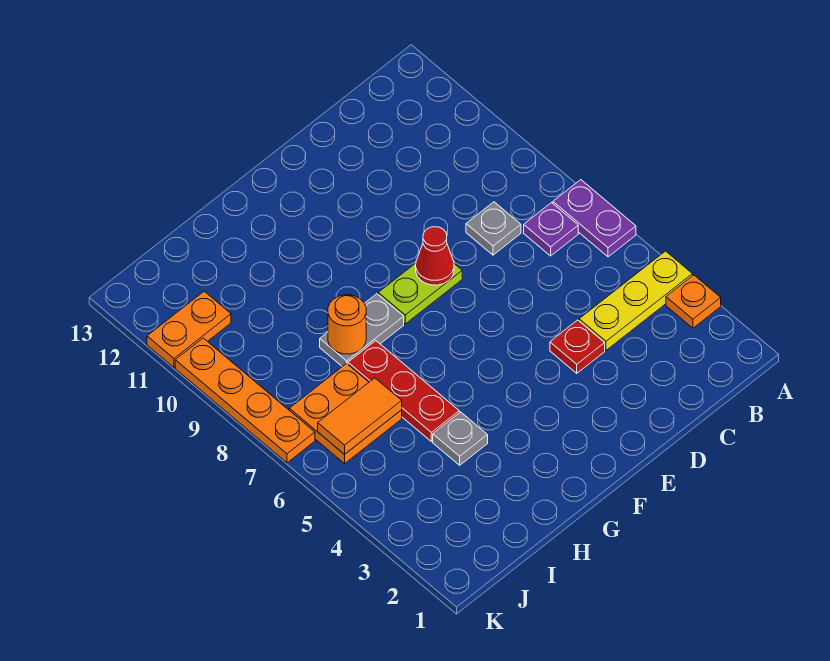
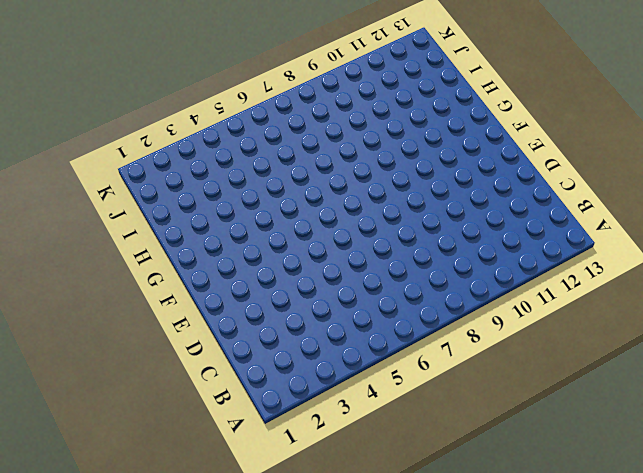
none -> orange 1x1 plate [666,275,721,328]
none -> yellow 1x3 plate [579,251,693,350]
none -> purple 1x2 plate [553,180,636,257]

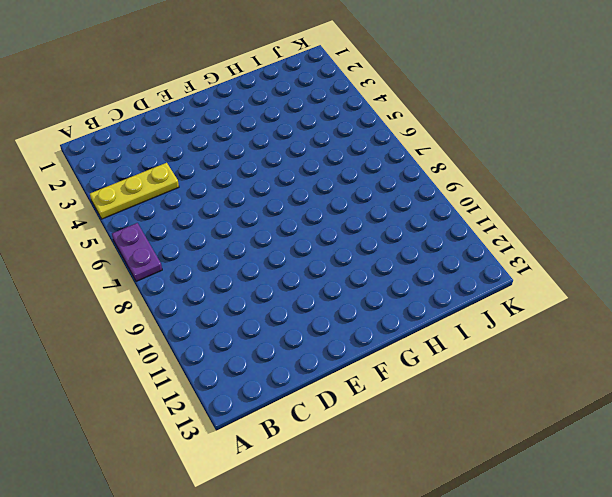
none -> orange 1x1 plate [666,275,721,328]
none -> purple 1x1 plate [524,203,578,256]
none -> grey 1x1 plate [466,202,521,255]

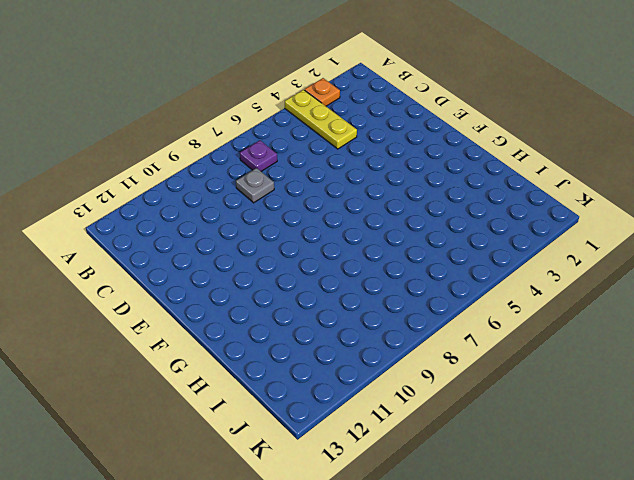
none -> purple 1x2 plate [553,180,636,257]
none -> red 1x1 plate [550,320,605,373]
none -> lime 1x2 plate [378,263,462,324]

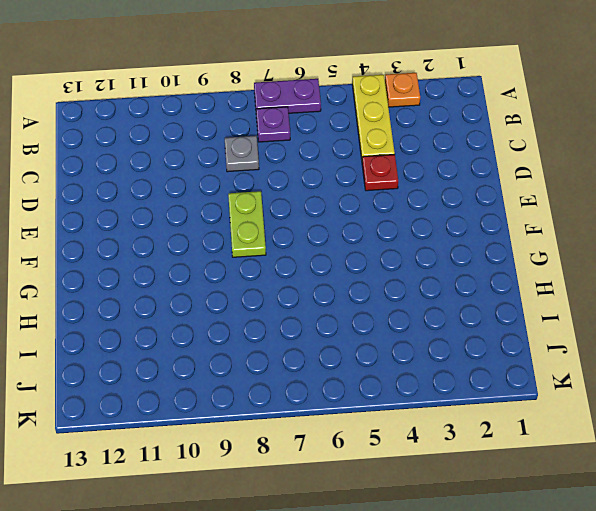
none -> grey 1x2 plate [320,294,404,367]
none -> grey 1x1 plate [433,412,488,465]
none -> red 1x3 plate [348,341,459,441]

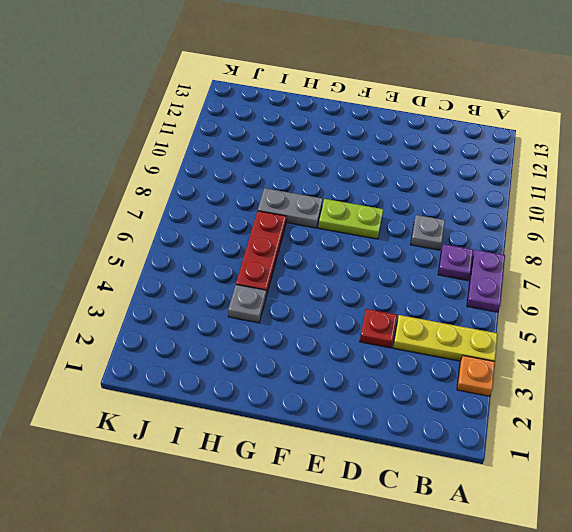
none -> orange 2x2 plate [289,363,402,464]
none -> orange 1x2 plate [147,291,231,367]
none -> orange 1x4 plate [175,338,315,463]

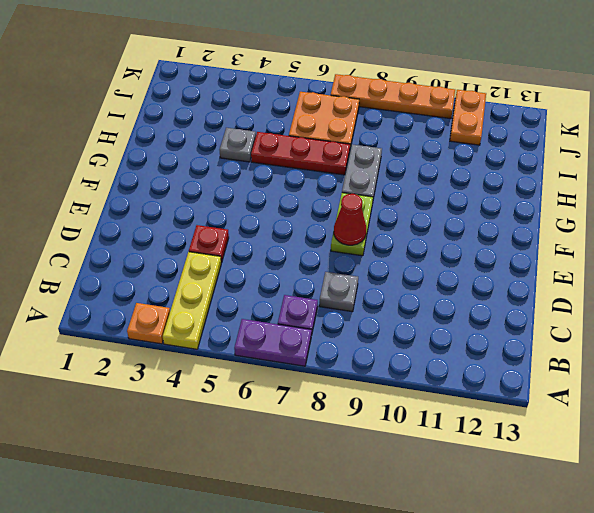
none -> orange 1x1 round brick [328,295,366,354]
none -> orange 1x2 tile [318,378,402,454]

